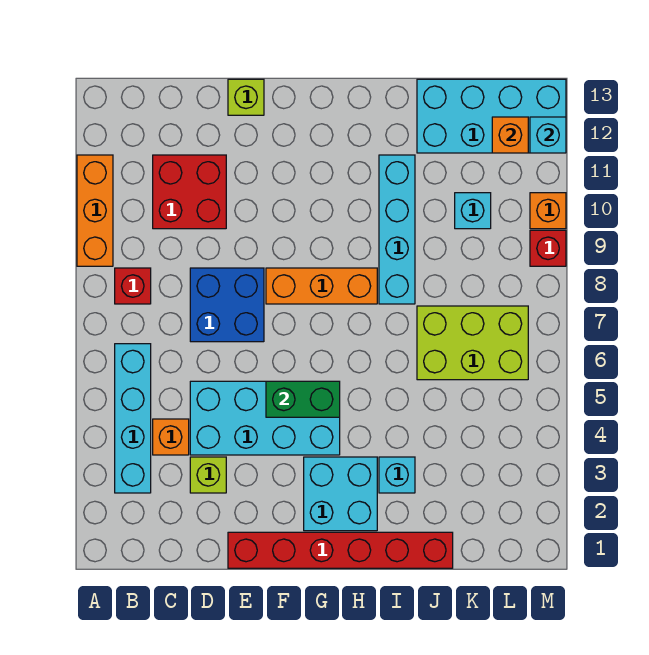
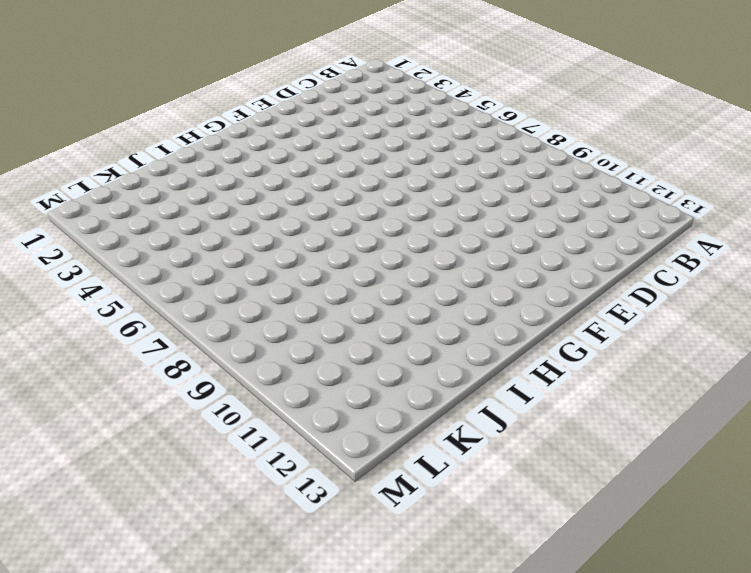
none -> orange 1x3 brick [77,155,113,266]
none -> cyan 1x4 brick [115,344,151,493]
none -> red 1x1 brick [115,268,151,304]

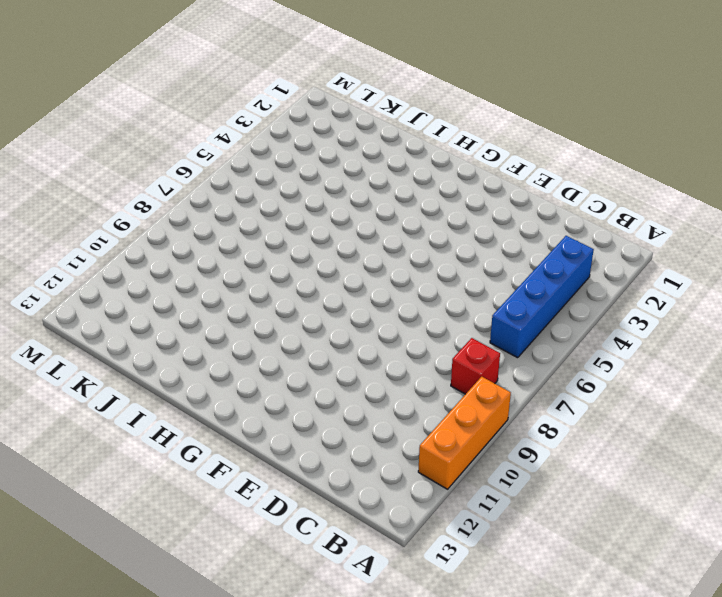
blue 1x4 brick [490,236,594,358] -> cyan 1x4 brick [115,344,151,493]
none -> orange 1x1 brick [153,419,189,455]
none -> red 2x2 brick [153,155,226,229]
none -> lime 1x1 brick [190,457,226,493]

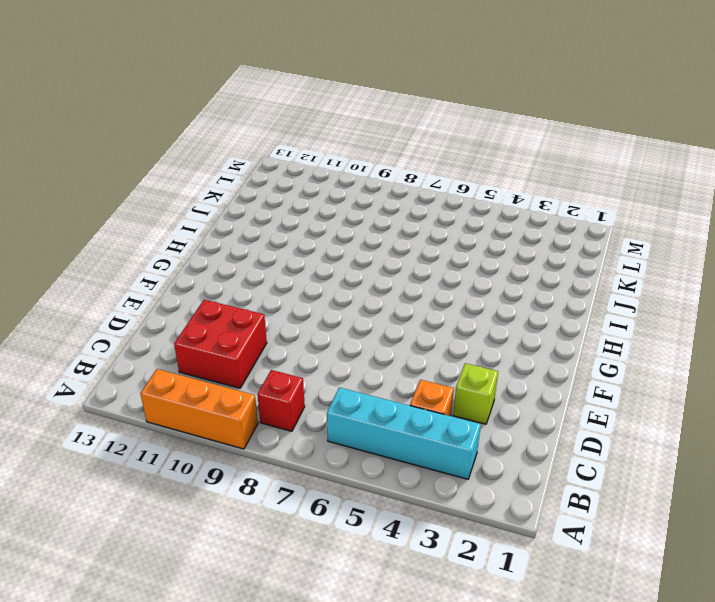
none -> cyan 2x4 brick [190,381,340,455]
none -> blue 2x2 brick [190,268,264,342]
none -> red 1x6 brick [228,532,453,568]

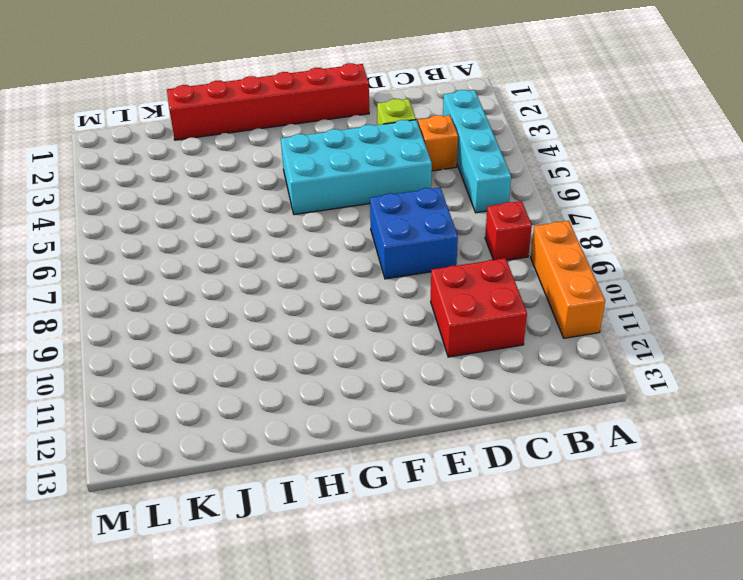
none -> lime 1x1 brick [228,79,264,115]
none -> orange 1x3 brick [266,268,377,304]
none -> cyan 2x2 brick [304,457,377,531]

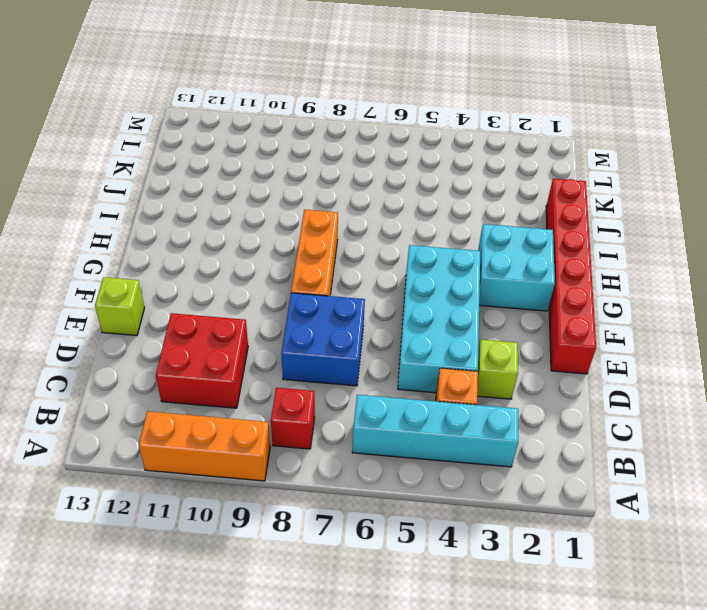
none -> cyan 1x1 brick [379,457,415,493]
none -> cyan 1x4 brick [379,155,415,304]
none -> lime 2x3 brick [417,306,528,380]

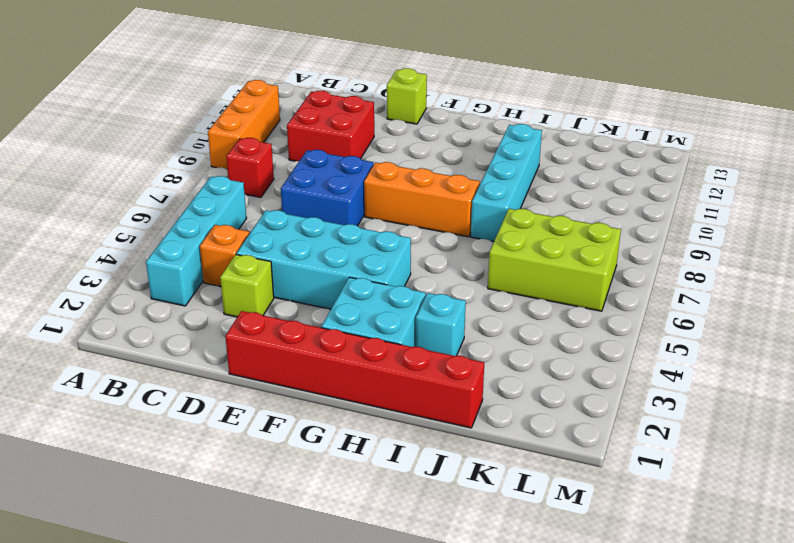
none -> cyan 2x4 brick [417,79,566,153]
none -> cyan 1x1 brick [455,193,491,229]
none -> red 1x1 brick [530,230,566,266]

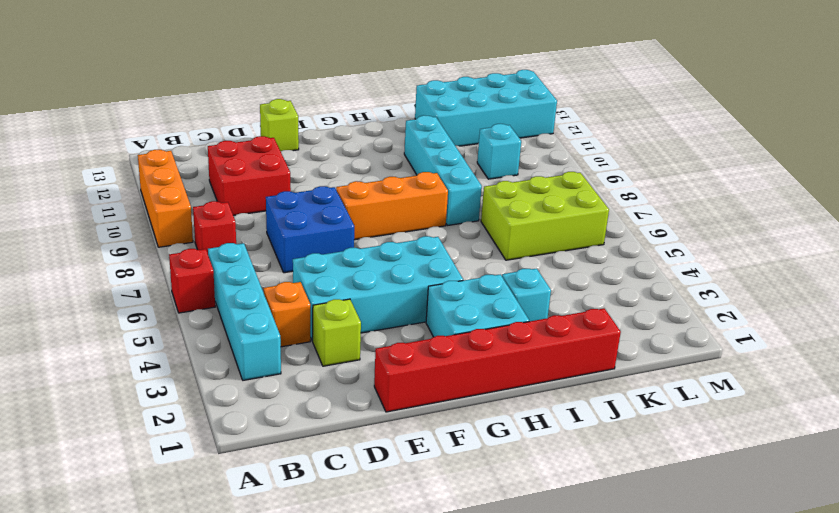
red 1x1 brick [169,249,215,313] -> red 1x1 brick moved to [530,230,566,266]
none -> orange 1x1 brick [530,193,566,229]
none -> green 1x2 brick [266,381,340,417]
none -> orange 1x1 brick [492,117,528,153]

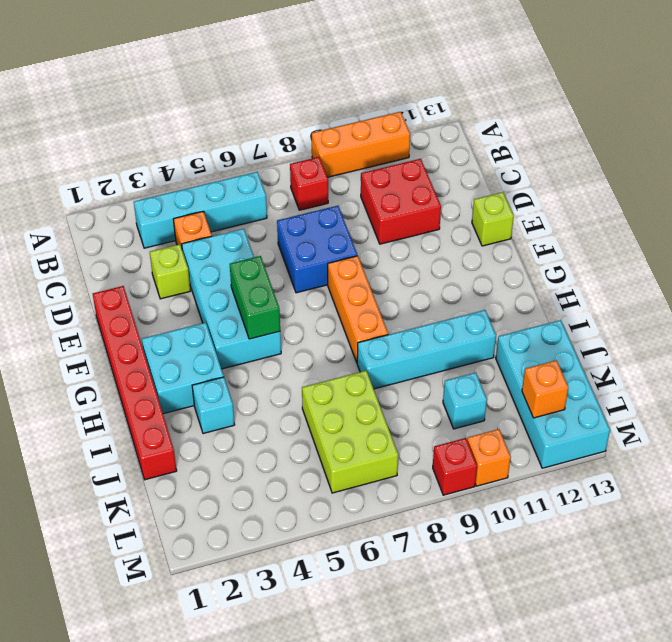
none -> cyan 1x1 brick [530,117,566,153]

